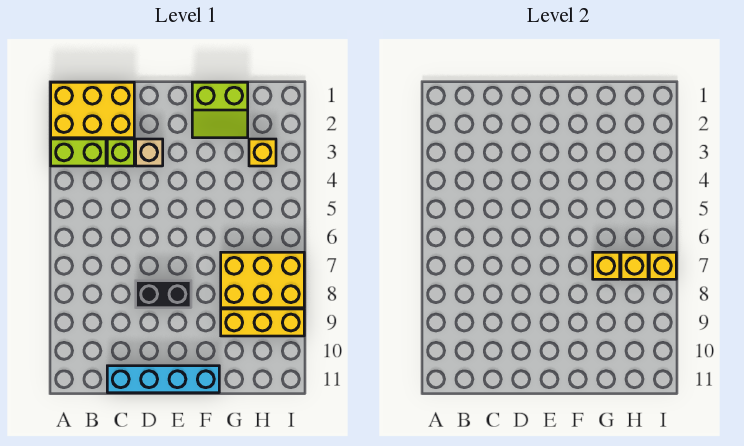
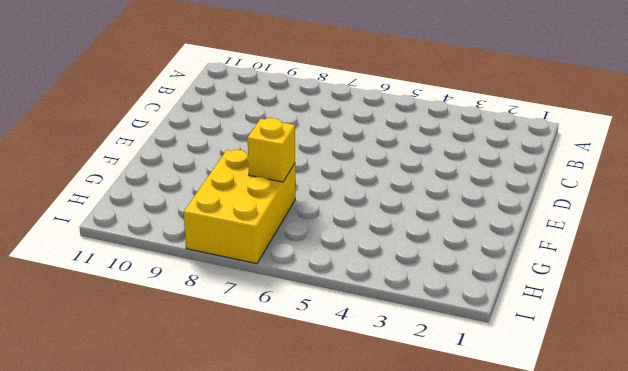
none -> yellow 2x3 brick [51,82,134,138]
none -> lime 1x2 brick [51,139,106,166]
none -> lime 1x1 brick [107,139,134,166]

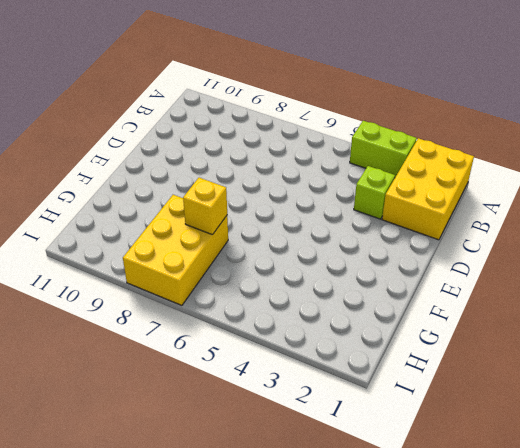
lime 1x2 brick [350,121,417,177] -> lime 1x2 brick turned to [51,139,106,166]
none -> cyan 1x4 brick [107,366,219,393]
none -> tan 1x1 brick [136,139,163,166]
none -> black 1x2 brick [136,281,191,308]

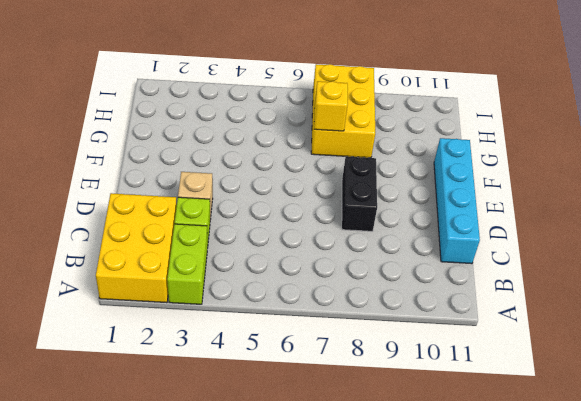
none -> lime 2x2 slope [192,82,248,138]
none -> yellow 1x3 brick [221,309,304,336]
none -> yellow 1x1 brick [249,139,276,166]

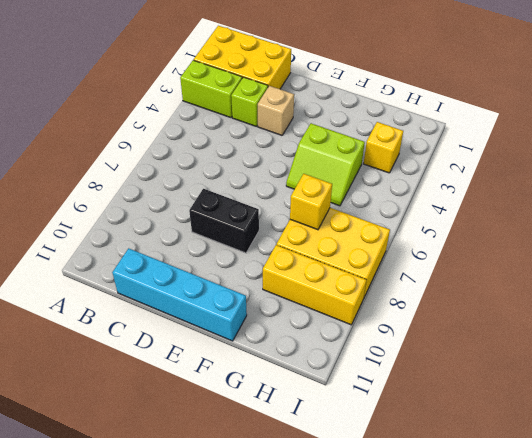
lime 2x2 slope [286,123,365,206] -> lime 2x2 slope moved to [192,82,248,138]
none -> yellow 1x1 brick [621,252,648,279]
none -> yellow 1x1 brick [649,252,676,279]

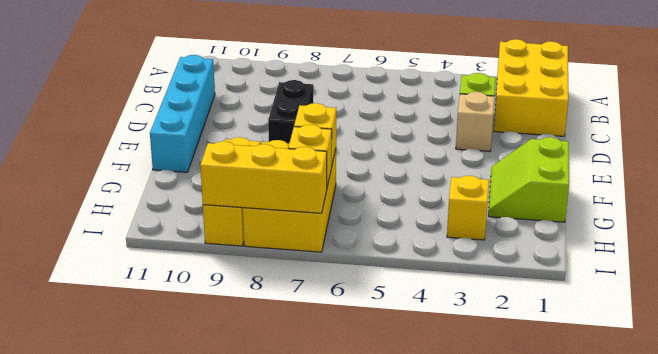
yellow 1x3 brick [200,141,327,213] -> yellow 1x1 brick [649,252,676,279]
none -> lime 1x2 brick [51,139,106,166]

